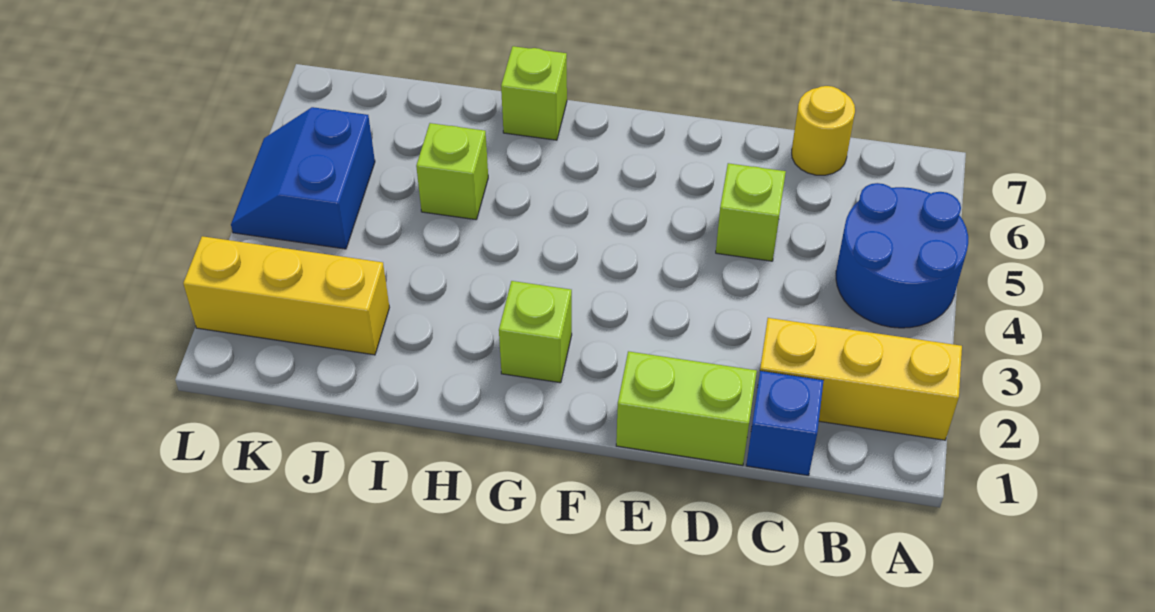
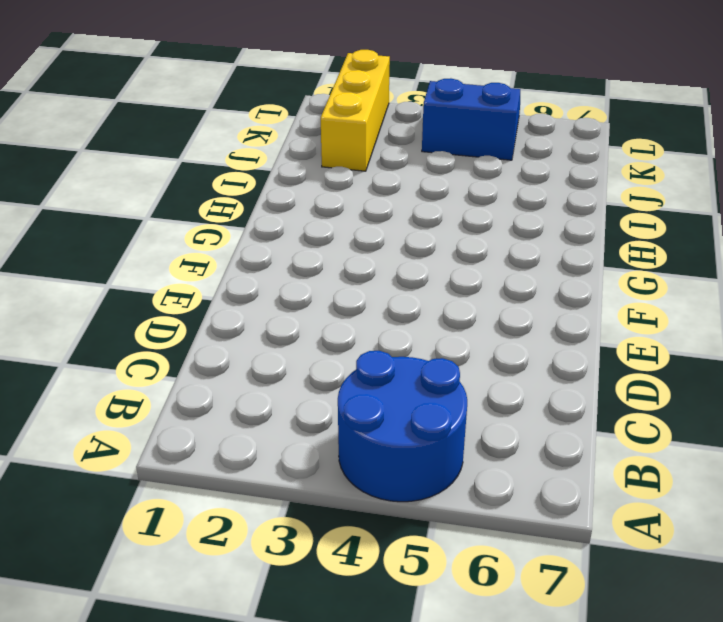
none -> yellow 1x3 brick [760,318,962,440]
none -> blue 1x1 brick [746,371,824,476]

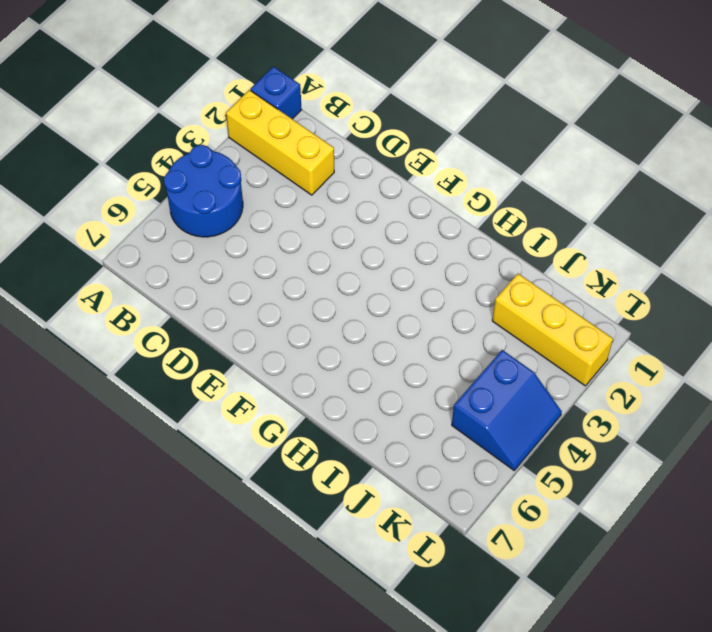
blue 1x1 brick [251,67,302,119] -> blue 1x1 brick moved to [746,371,824,476]
none -> yellow 1x1 round brick [792,86,855,175]
none -> lime 1x2 brick [616,351,757,465]

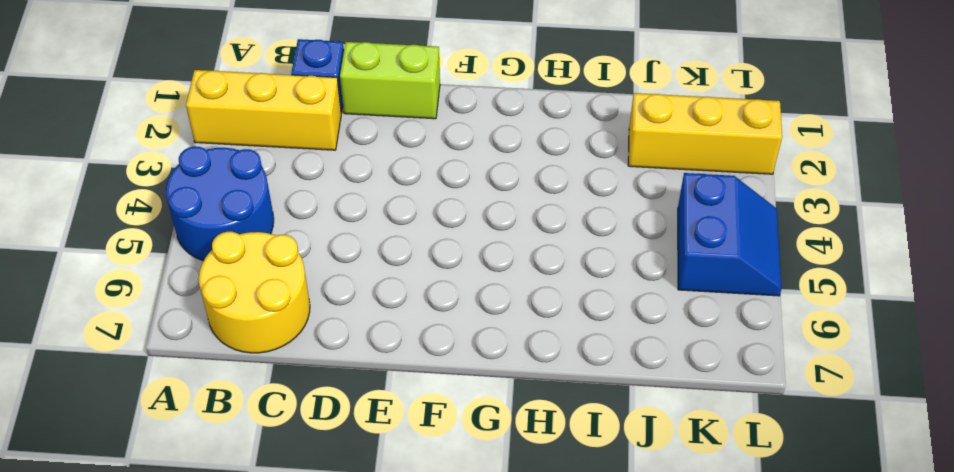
yellow 2x2 round brick [199,232,310,353] -> yellow 1x1 round brick [792,86,855,175]
none -> lime 1x1 brick [716,163,786,261]
none -> lime 1x1 brick [499,281,572,383]

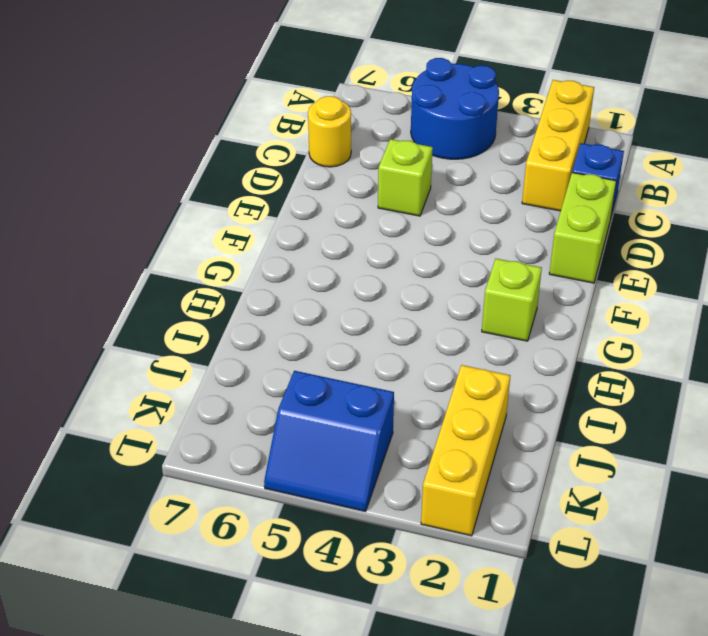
none -> lime 1x1 brick [501,46,567,140]
none -> lime 1x1 brick [416,123,488,220]

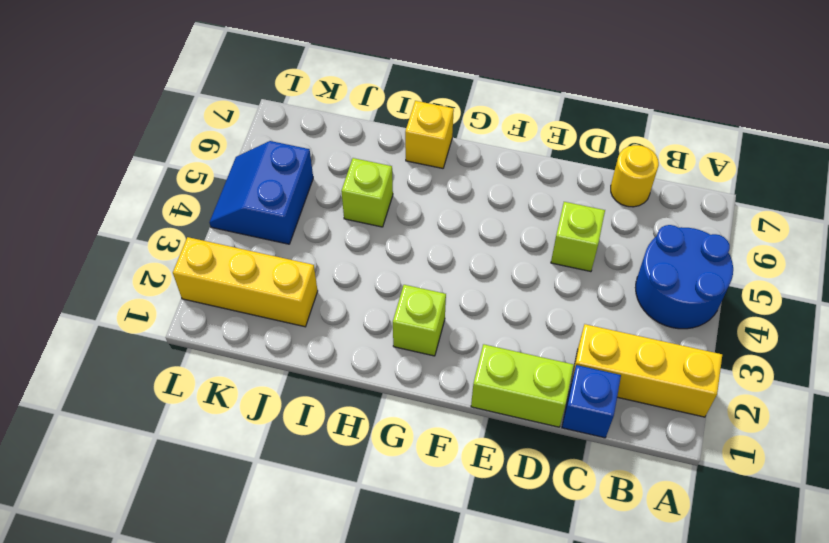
yellow 1x1 brick [405,101,454,168] -> lime 1x1 brick [501,46,567,140]

